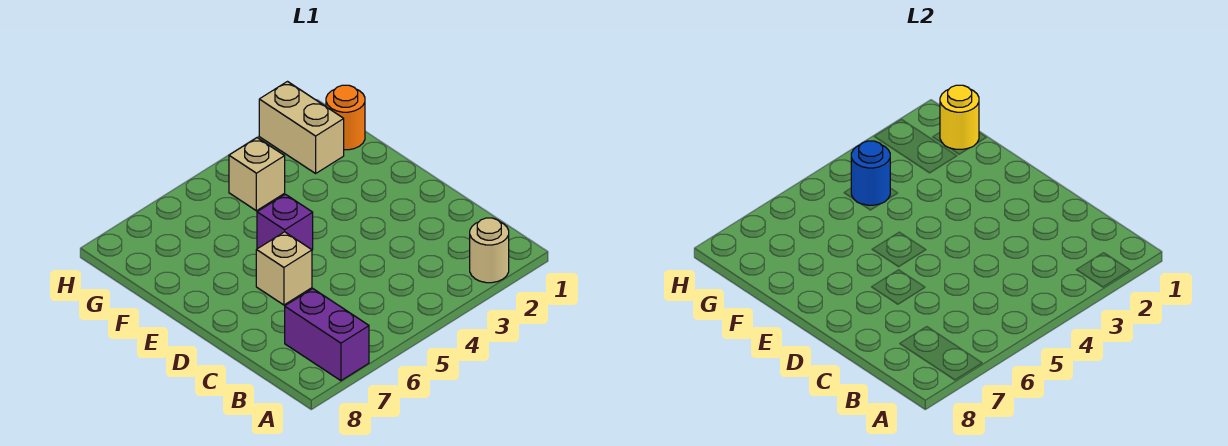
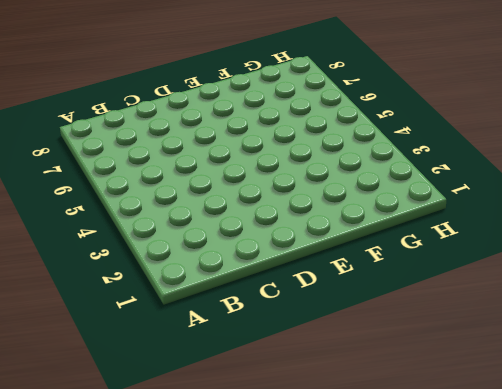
none -> tan 1x1 round brick [470,218,509,283]
none -> purple 1x2 brick [285,289,369,381]

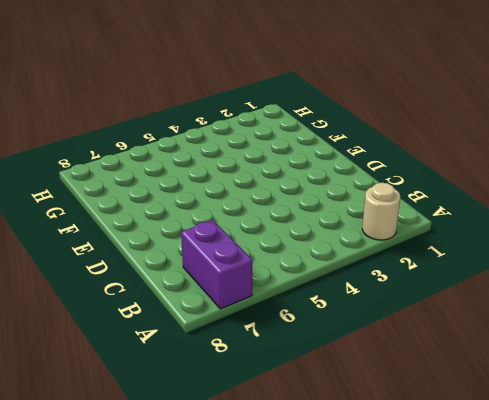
none -> tan 1x1 brick [256,232,312,305]
none -> purple 1x1 brick [257,194,313,250]

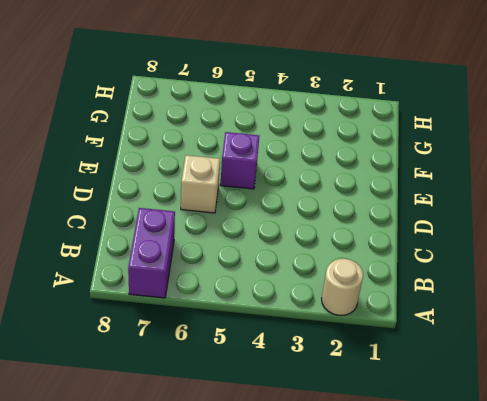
none -> orange 1x1 round brick [326,85,365,150]
none -> tan 1x2 brick [259,82,344,173]

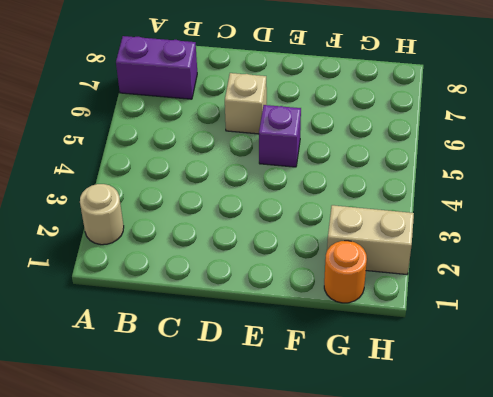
none -> tan 1x1 brick [229,138,285,211]
none -> yellow 1x1 round brick [940,85,979,149]

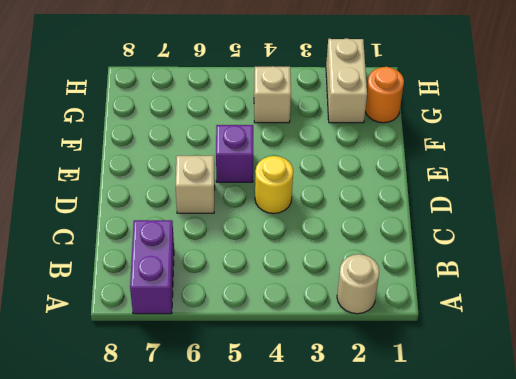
yellow 1x1 round brick [255,156,293,214] -> yellow 1x1 round brick moved to [940,85,979,149]
none -> blue 1x1 round brick [851,141,890,205]

